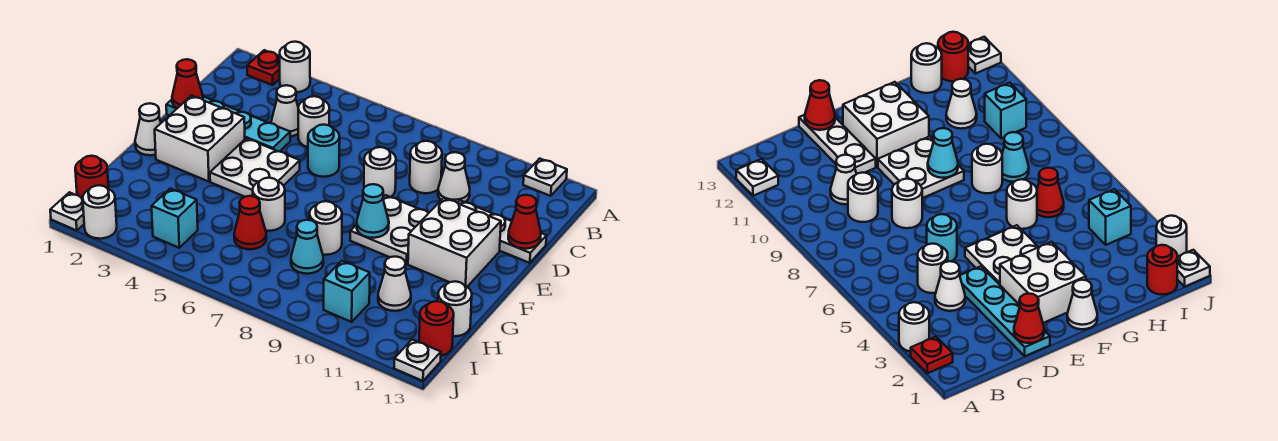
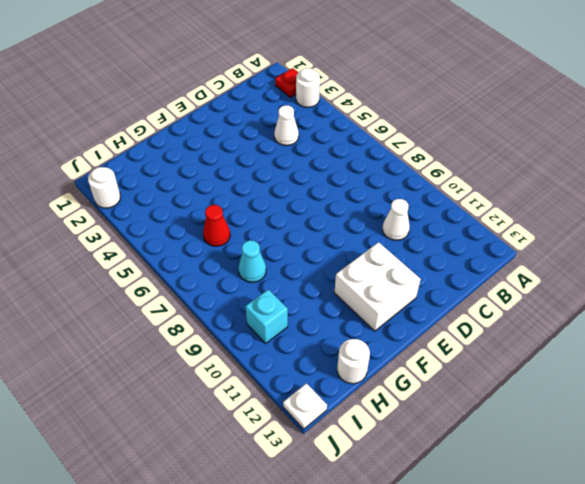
none -> white 1x1 plate [523,158,567,196]
none -> white 1x1 round brick [298,96,330,147]
none -> white 1x1 round brick [410,141,442,193]
none -> cyan 1x4 plate [166,97,290,152]

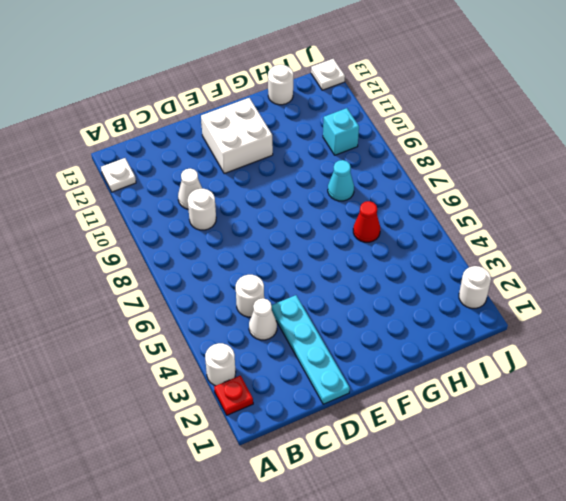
none -> cyan 1x1 round brick [308,125,340,177]
none -> white 1x1 round brick [364,147,396,197]
none -> white 1x3 plate [458,200,547,263]
none -> white 2x2 brick [155,96,245,182]

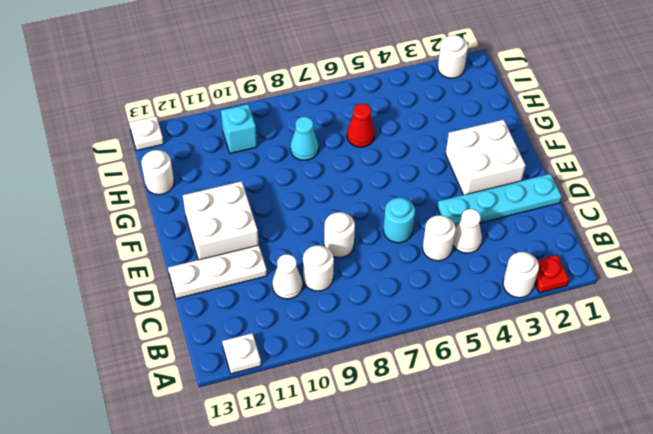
none -> white 2x2 plate [210,138,300,197]
none -> white 2x2 plate [350,195,428,264]
none -> white 1x1 cone [135,103,161,155]
none -> white 1x1 round brick [253,178,285,231]

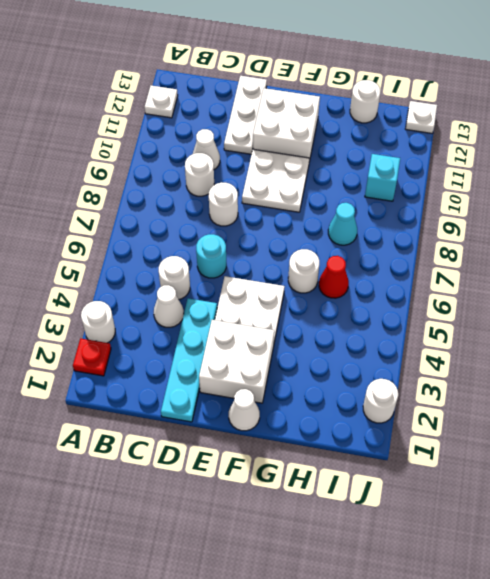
none -> white 1x1 round brick [309,201,342,255]
none -> white 1x1 cone [378,257,411,311]
none -> red 1x1 round brick [75,156,109,198]
none -> cyan 1x1 brick [152,189,198,248]

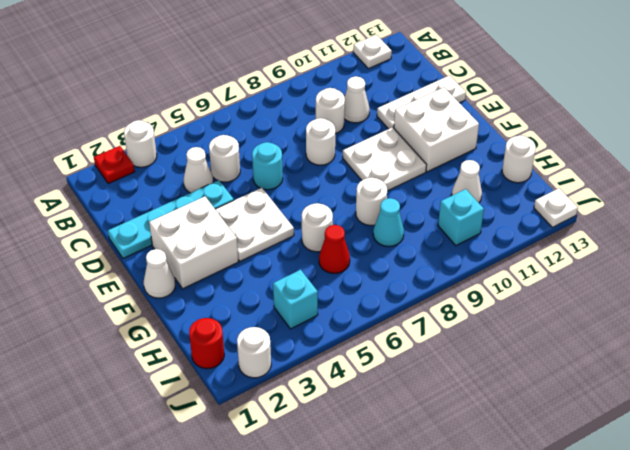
none -> red 1x1 round brick [419,301,454,356]
none -> white 1x1 plate [50,192,84,231]
none -> red 1x1 cone [172,59,203,108]
none -> red 1x1 cone [508,195,541,249]

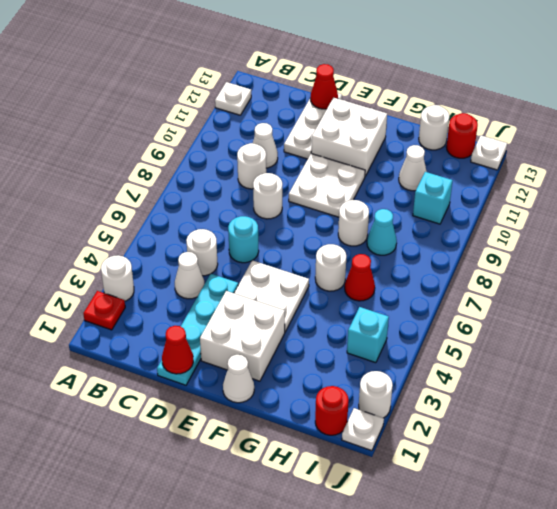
none -> cyan 1x1 cone [357,184,389,238]

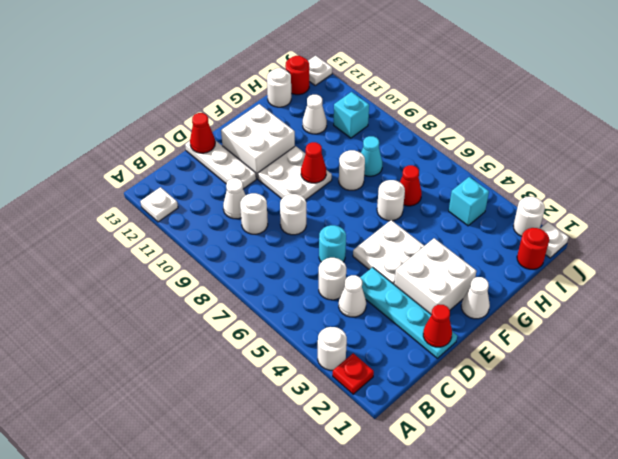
red 1x1 cone [301,142,326,183] -> cyan 1x1 cone [357,184,389,238]

